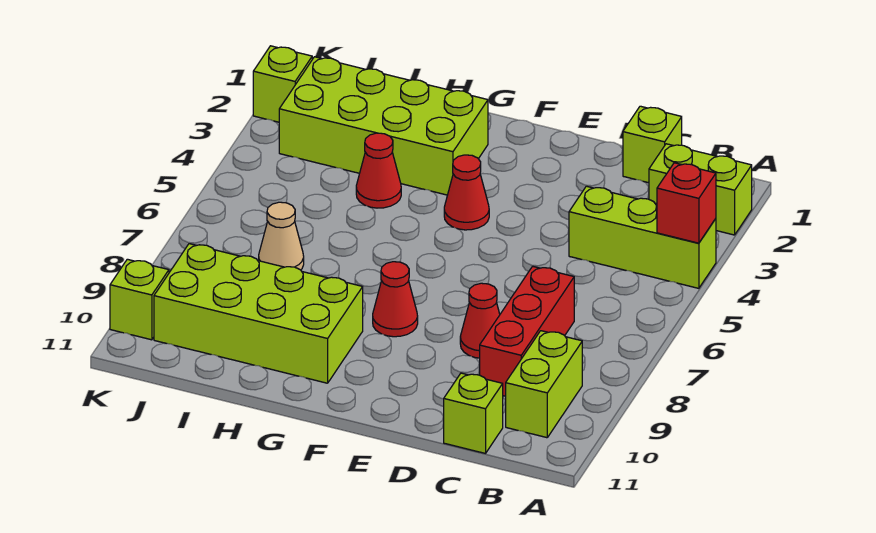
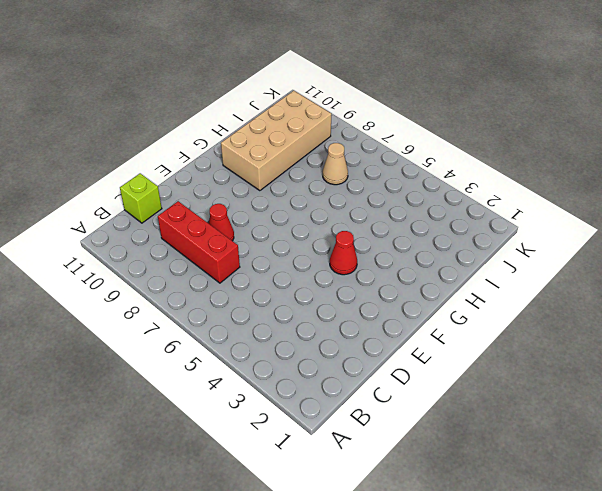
tan 2x4 brick [221,91,331,191] -> lime 2x4 brick [154,244,363,383]
none -> lime 1x2 brick [649,144,752,235]
none -> lime 1x3 brick [569,186,716,288]
none -> lime 1x2 brick [506,331,582,438]

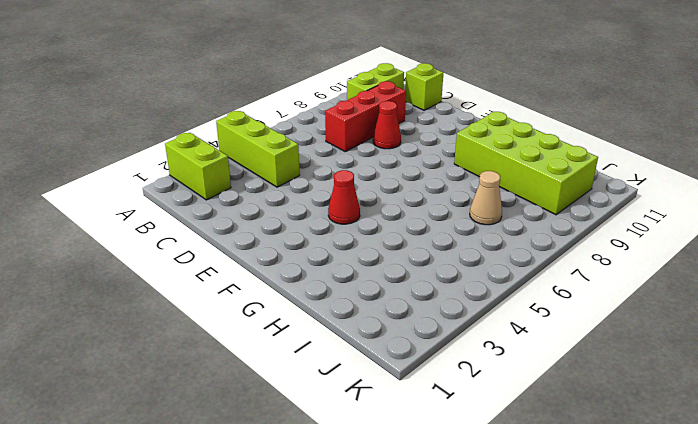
none -> lime 1x1 brick [623,106,682,183]
none -> red 1x1 cone [373,262,418,337]
none -> lime 2x4 brick [279,57,488,195]

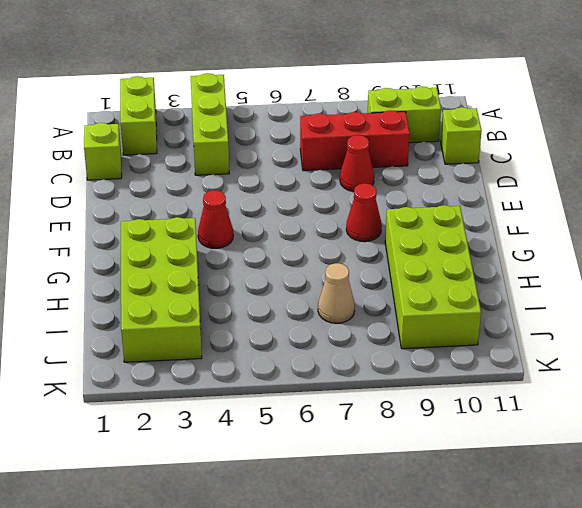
none -> red 1x1 cone [356,133,401,208]
none -> lime 1x1 brick [253,46,312,122]
none -> lime 1x1 brick [110,259,169,340]

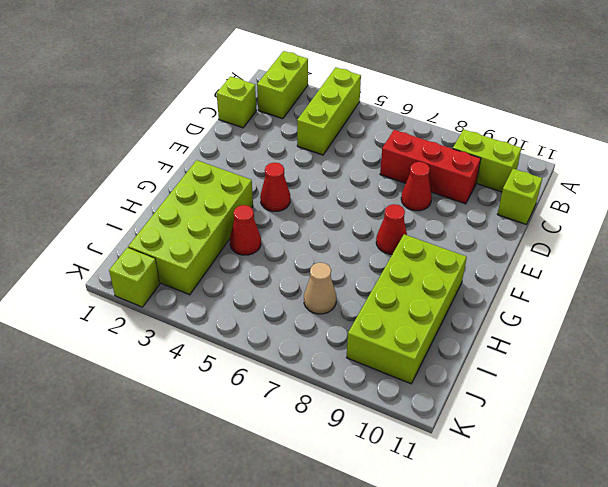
none -> lime 1x1 brick [110,259,169,340]
none -> red 1x1 brick [657,163,716,243]

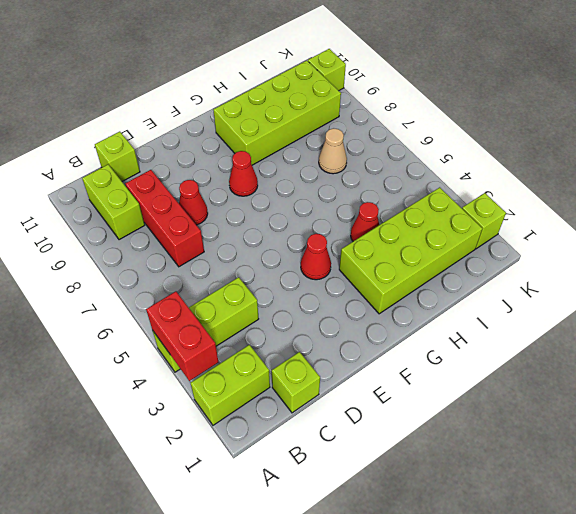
red 1x2 brick [146,291,218,381] -> red 1x1 brick [657,163,716,243]

